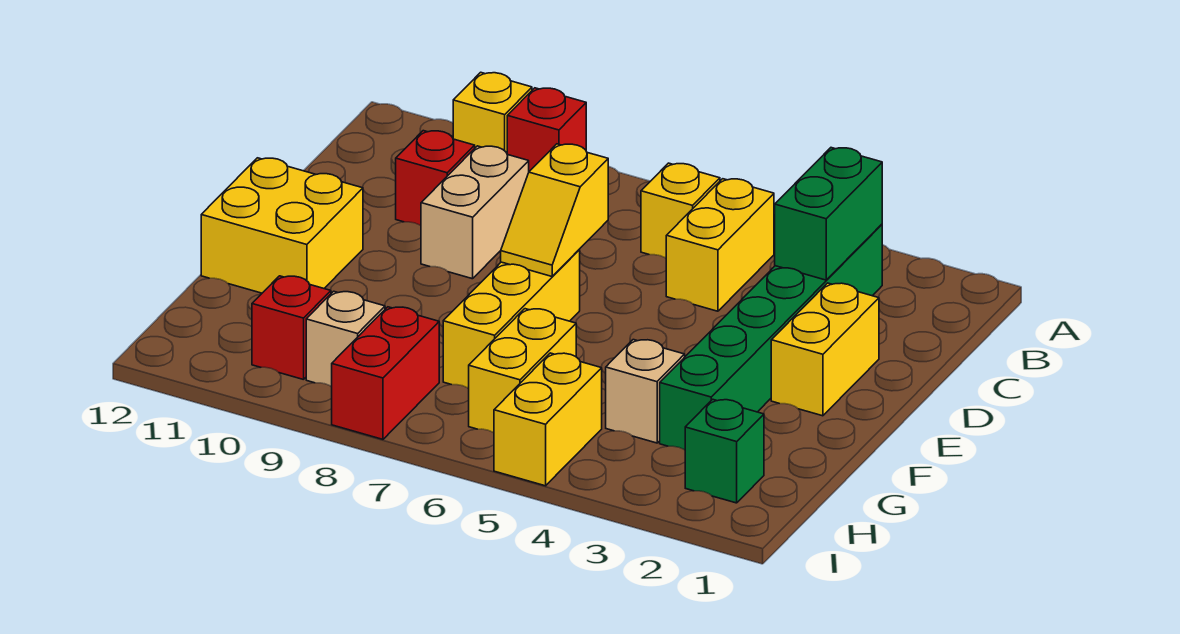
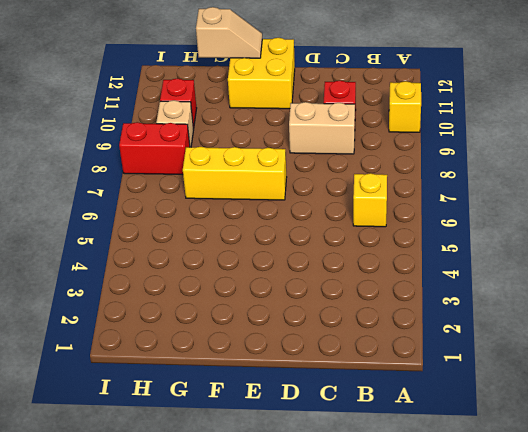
tan 1x2 slope [196,7,262,58] -> none
none -> red 1x1 brick [507,88,586,171]
none -> green 1x6 brick [660,224,882,450]
none -> yellow 1x2 brick [666,179,774,311]

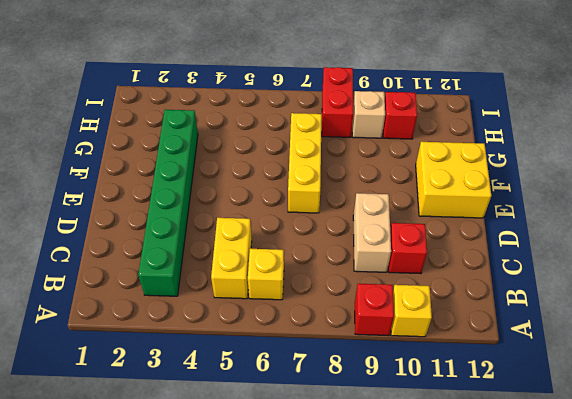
none -> yellow 1x2 brick [771,283,879,416]
none -> tan 1x1 brick [606,340,685,443]
none -> yellow 1x2 brick [469,309,576,433]

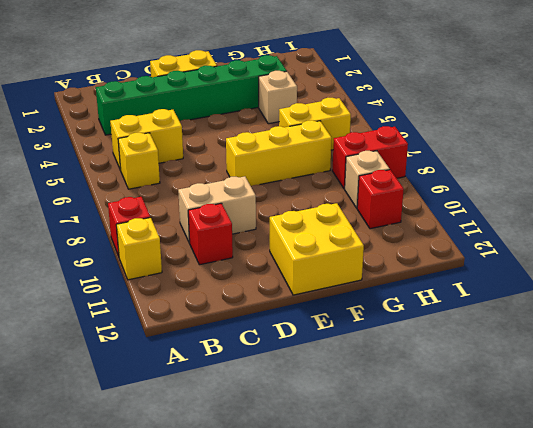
none -> green 1x1 brick [685,399,764,503]
none -> yellow 1x2 brick [494,353,602,486]
none -> green 1x2 brick [775,148,882,280]

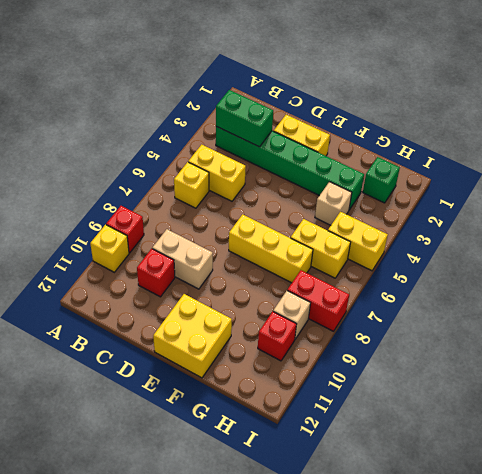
none -> yellow 1x2 slope [501,144,608,276]

